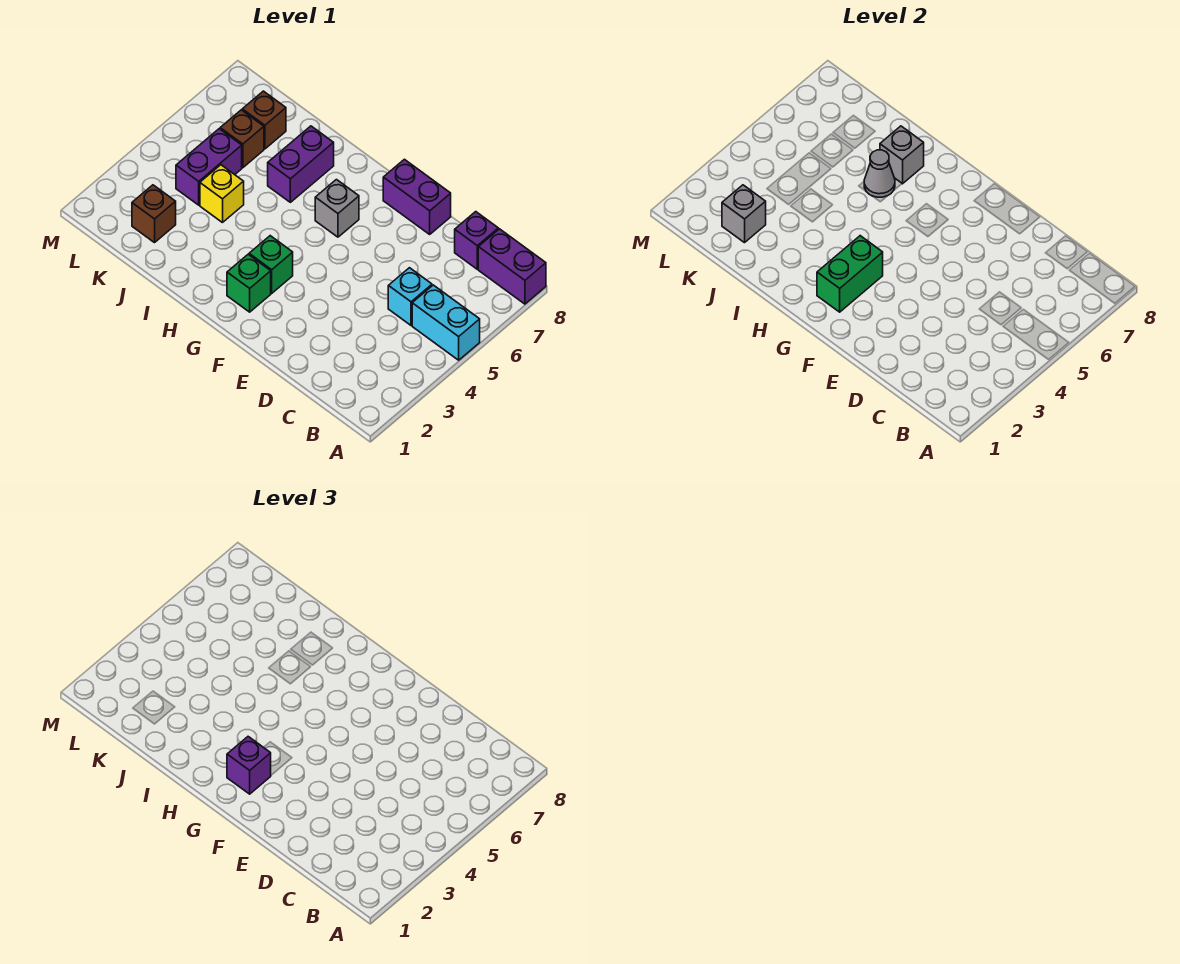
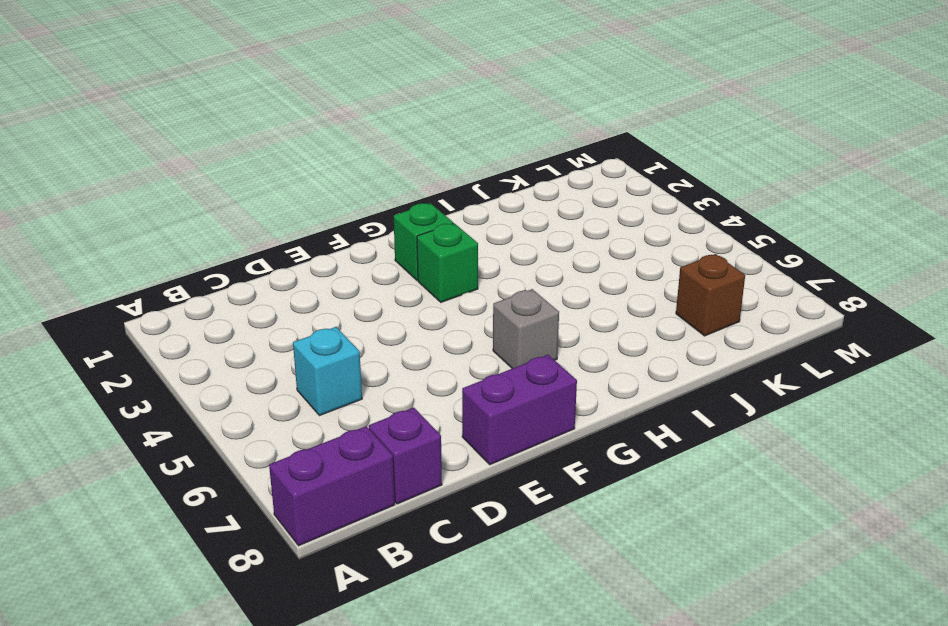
none -> cyan 1x2 brick [412,285,480,360]
none -> purple 1x2 brick [268,126,334,202]
none -> yellow 1x1 brick [200,165,244,223]

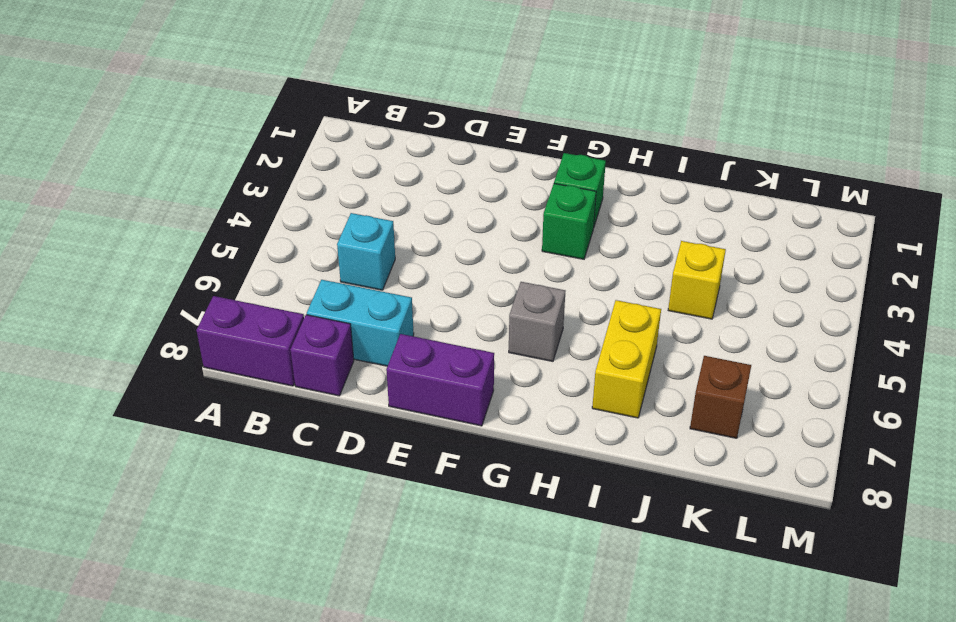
cyan 1x2 brick [307,280,414,366] -> cyan 1x2 brick moved to [412,285,480,360]
yellow 1x2 brick [592,300,661,418] -> purple 1x2 brick [268,126,334,202]
none -> brown 1x1 brick [132,185,176,243]
none -> purple 1x2 brick [176,129,242,205]
none -> brown 1x1 brick [220,110,264,168]

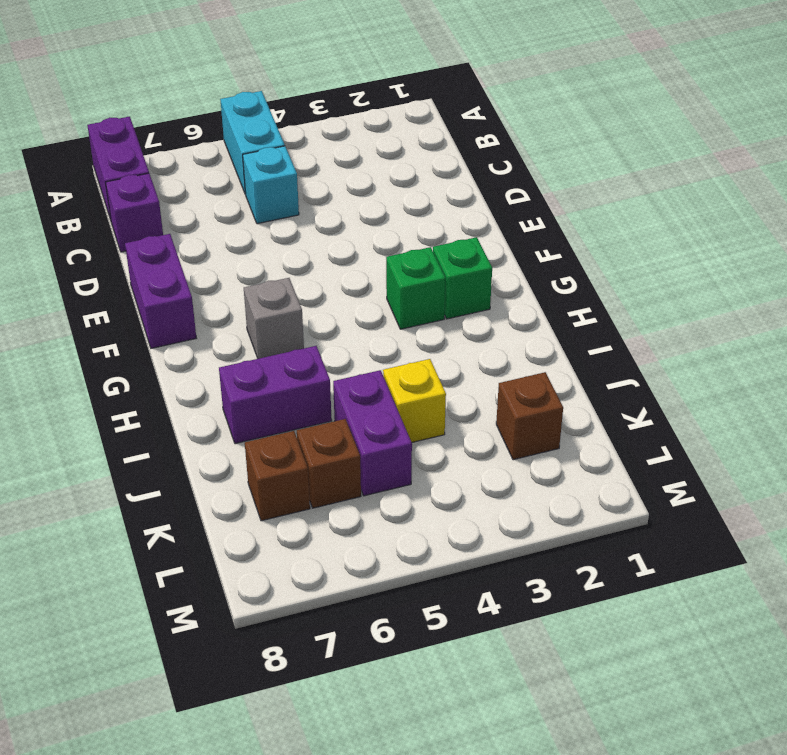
purple 1x2 brick [333,370,412,496] -> purple 1x2 brick turned to [176,129,242,205]
none -> green 1x2 brick [817,236,883,312]
none -> grey 1x1 cone [864,150,895,197]
none -> grey 1x1 brick [880,126,924,184]

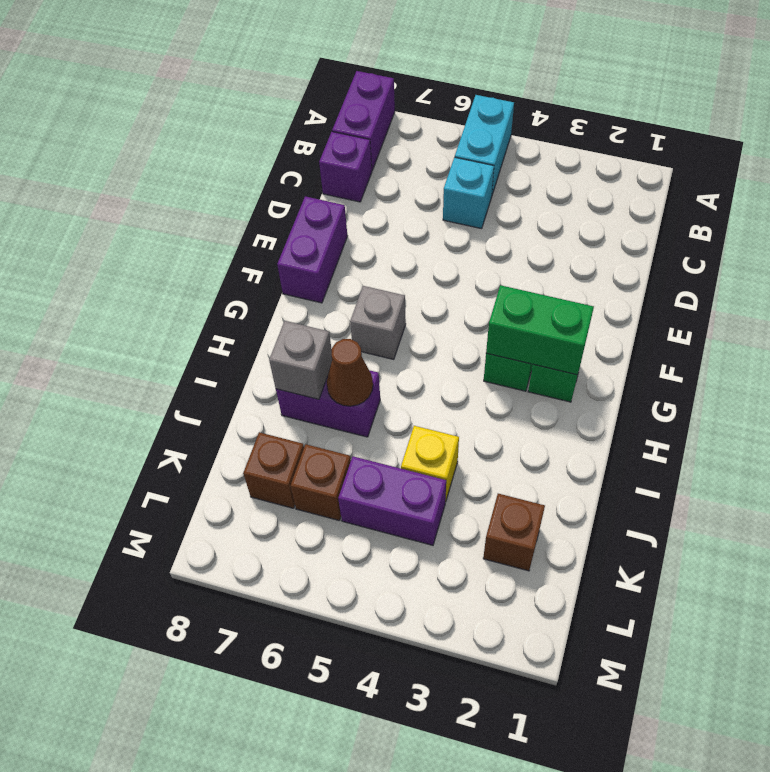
brown 1x1 cone [327,339,373,406] -> grey 1x1 cone [864,150,895,197]
none -> grey 1x1 brick [722,185,766,243]
none -> purple 1x1 brick [227,737,271,794]

